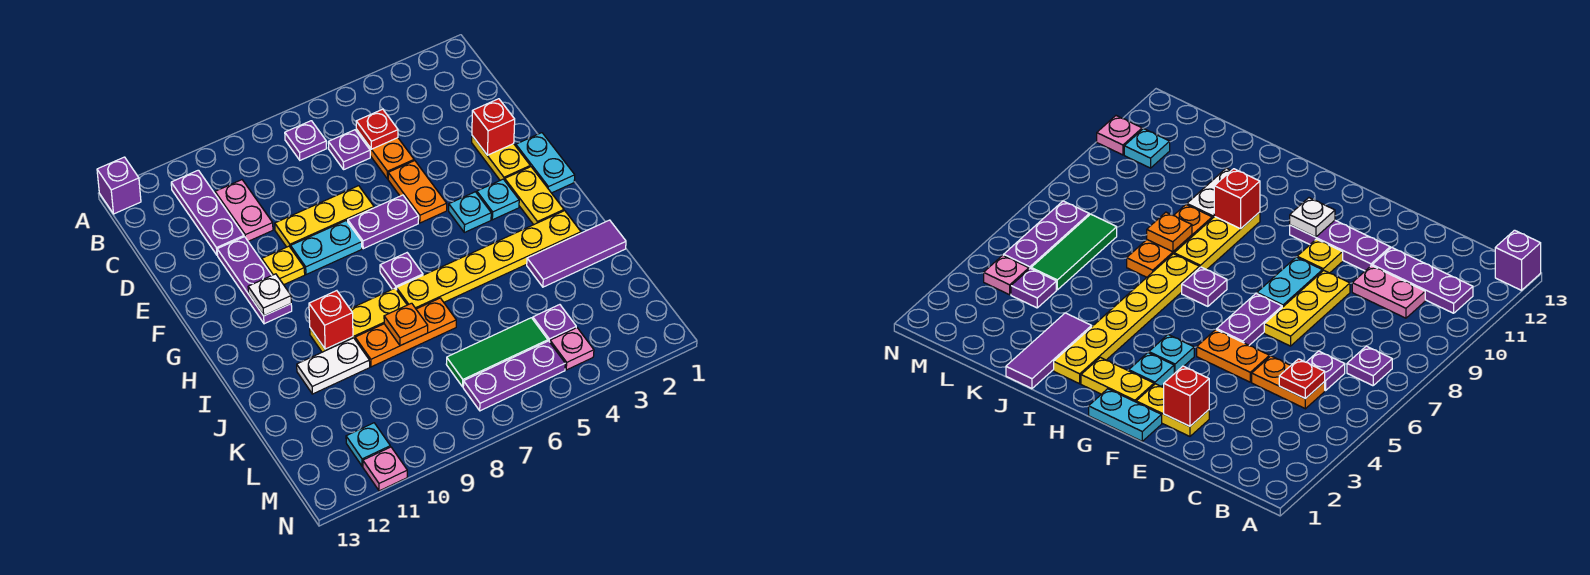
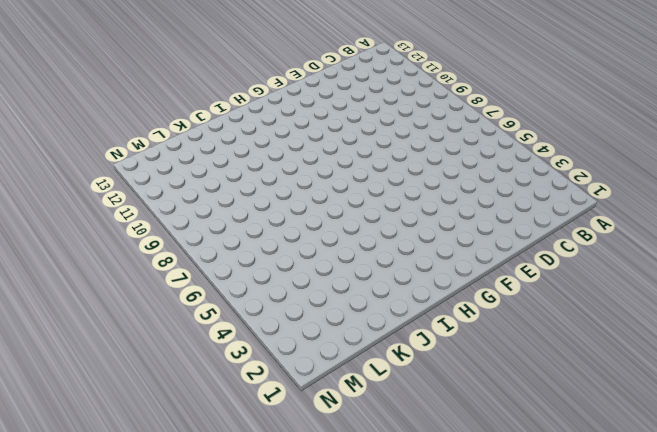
none -> purple 1x1 brick [97,157,141,214]
none -> purple 1x1 plate [285,121,327,160]
none -> purple 1x3 plate [171,170,244,255]
none -> orange 1x2 plate [356,129,414,179]

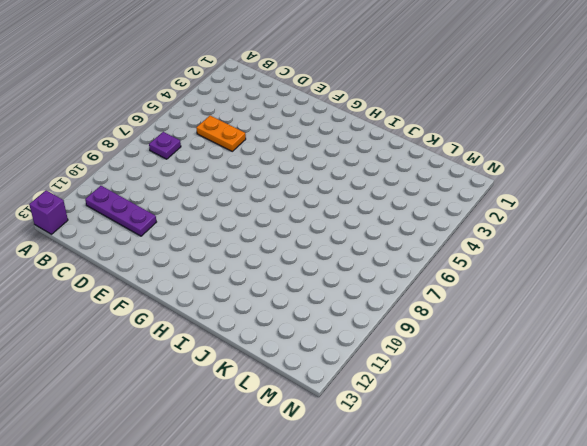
none -> purple 1x1 plate [328,130,370,169]
none -> pink 1x2 plate [215,180,273,241]
none -> yellow 1x2 plate [472,136,530,180]
none -> orange 1x2 plate [388,161,447,223]

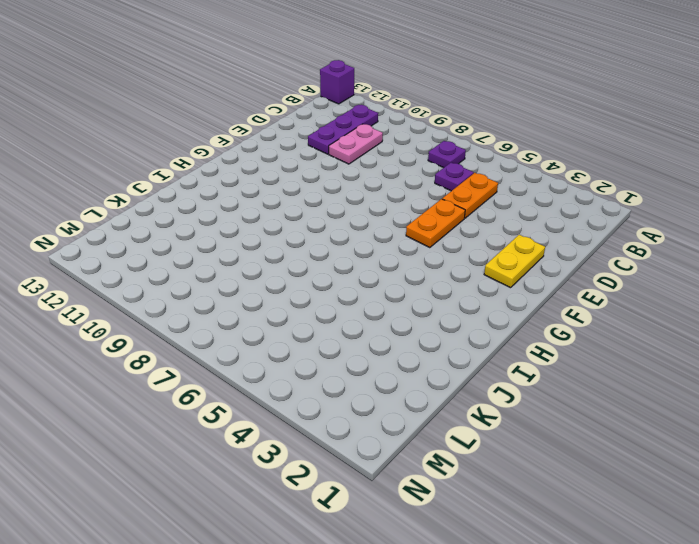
none -> yellow 1x3 plate [275,186,374,248]
none -> purple 1x3 plate [217,237,292,324]
none -> cyan 1x2 plate [516,133,575,193]
none -> purple 1x2 plate [348,195,419,249]

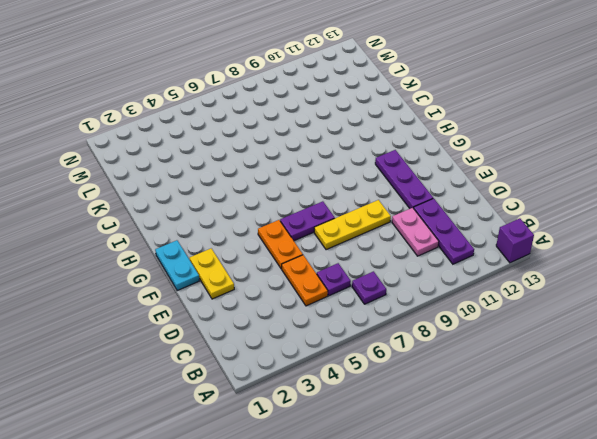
none -> cyan 1x2 plate [291,221,362,274]
none -> yellow 1x1 plate [262,246,305,285]
none -> yellow 1x2 plate [505,167,564,225]
none -> cyan 1x1 plate [477,179,519,220]

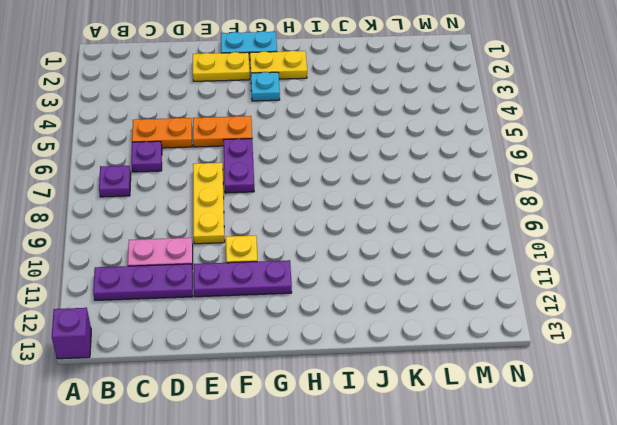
none -> cyan 1x2 plate [291,221,362,274]
none -> cyan 1x1 plate [449,192,491,232]
none -> purple 1x1 plate [380,253,423,290]
none -> yellow 1x6 plate [397,211,581,309]

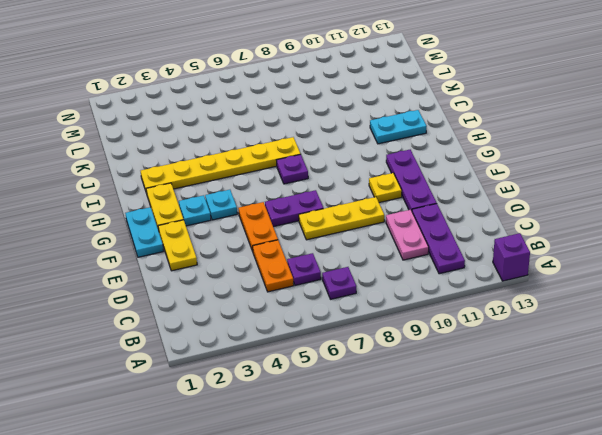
cyan 1x2 plate [370,110,427,144] -> cyan 1x2 plate moved to [291,221,362,274]
none -> yellow 1x3 plate [310,288,407,352]
none -> purple 1x3 tile [527,220,626,287]
none -> orange 1x3 plate [355,298,456,367]
none -> white 1x2 plate [297,338,370,394]

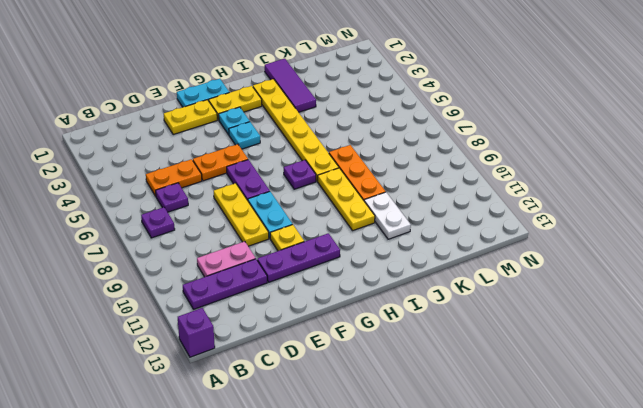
none -> purple 1x1 plate [533,305,576,342]
none -> green 1x3 tile [446,318,548,387]
none -> pink 1x1 plate [550,328,594,370]
none -> purple 1x3 plate [463,341,565,411]

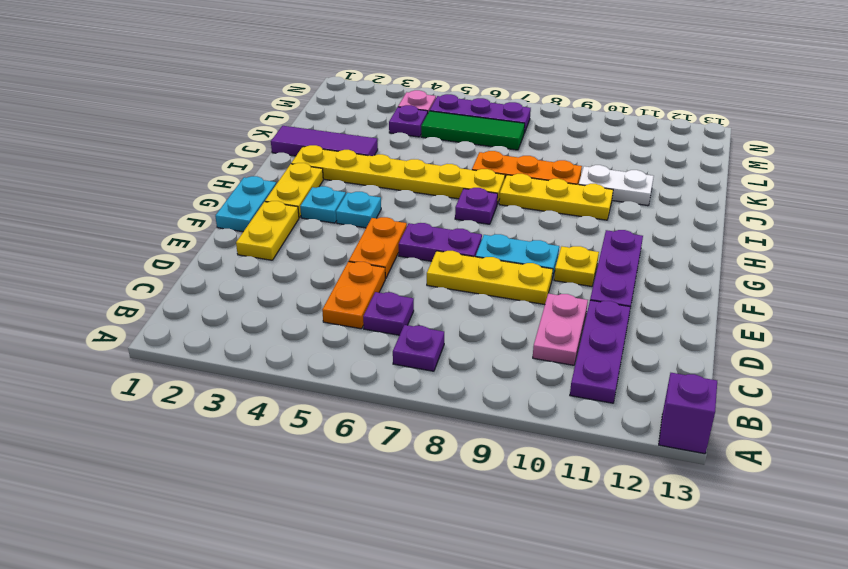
none -> cyan 1x1 plate [346,423,390,466]
none -> pink 1x1 plate [363,447,407,491]
none -> red 1x1 plate [356,109,398,149]
none -> red 1x1 brick [472,99,515,155]

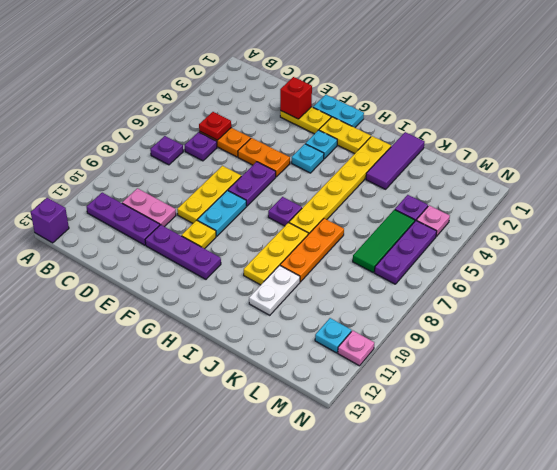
none -> white 1x1 plate [248,274,291,316]
none -> red 1x1 brick [309,291,353,349]
none -> orange 1x1 plate [384,303,428,346]

